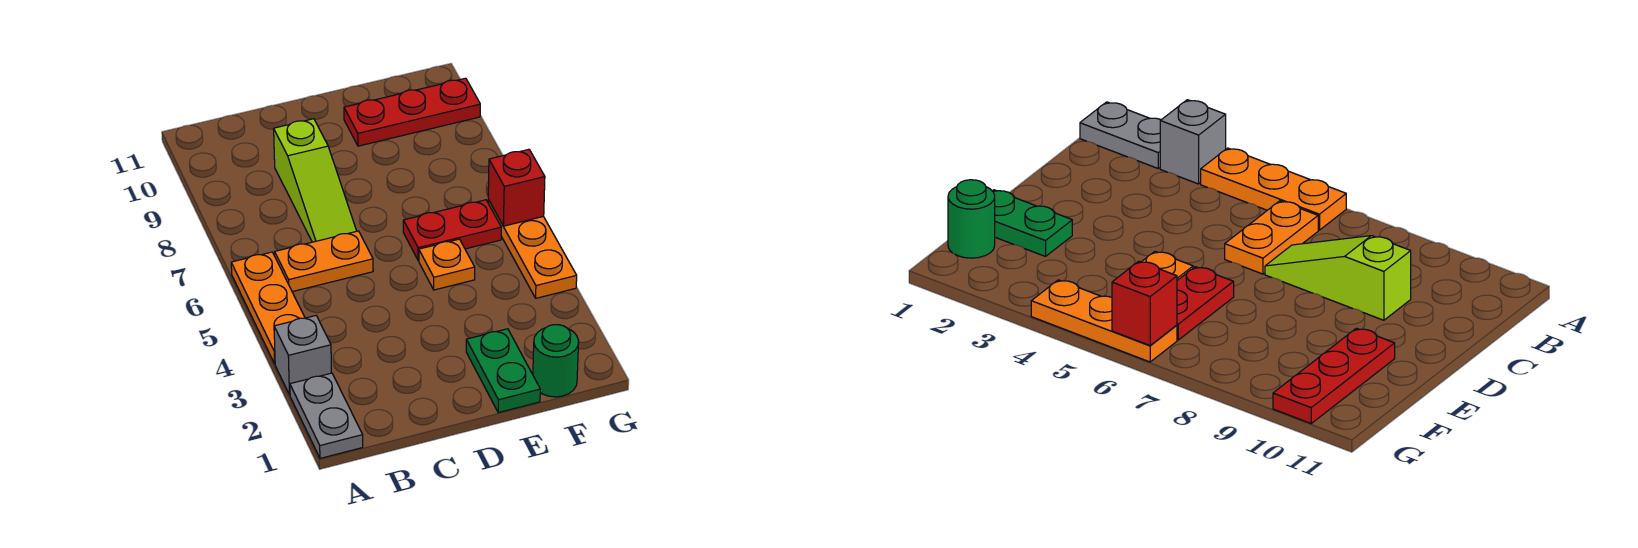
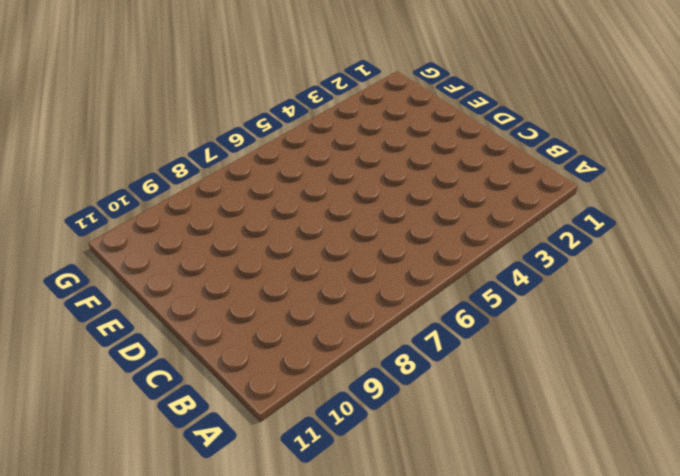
none -> grey 1x2 plate [290,373,363,458]
none -> grey 1x1 brick [274,316,331,395]
none -> orange 1x3 plate [231,252,305,364]

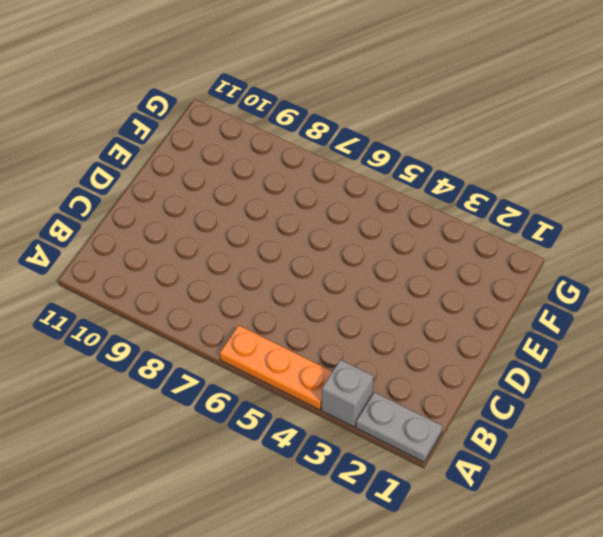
none -> orange 1x2 plate [275,231,373,292]
none -> lime 1x3 slope [274,119,356,242]
none -> green 1x2 plate [466,329,540,413]

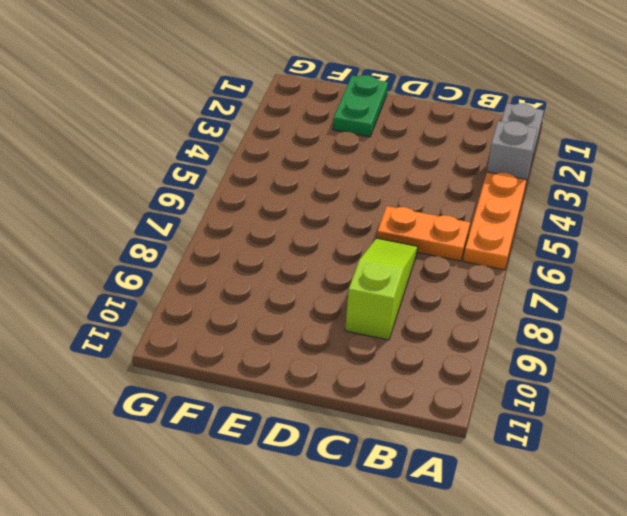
none -> orange 1x1 plate [419,239,475,290]
none -> red 1x2 plate [403,200,501,260]
none -> red 1x3 plate [344,78,480,146]

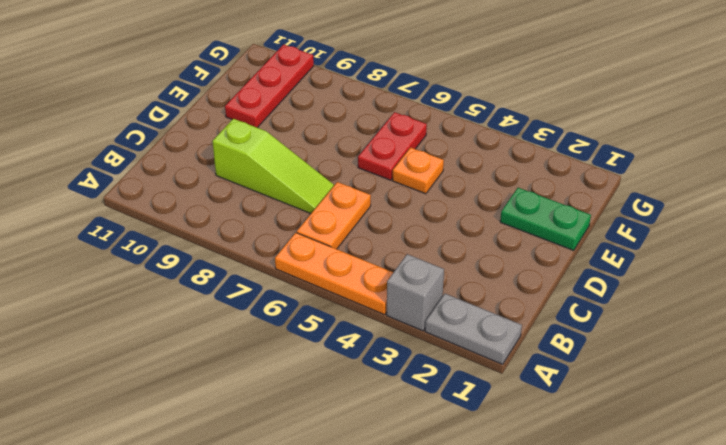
none -> green 1x1 round brick [533,325,579,397]
none -> orange 1x3 plate [488,199,577,298]
none -> red 1x1 brick [488,149,545,226]

